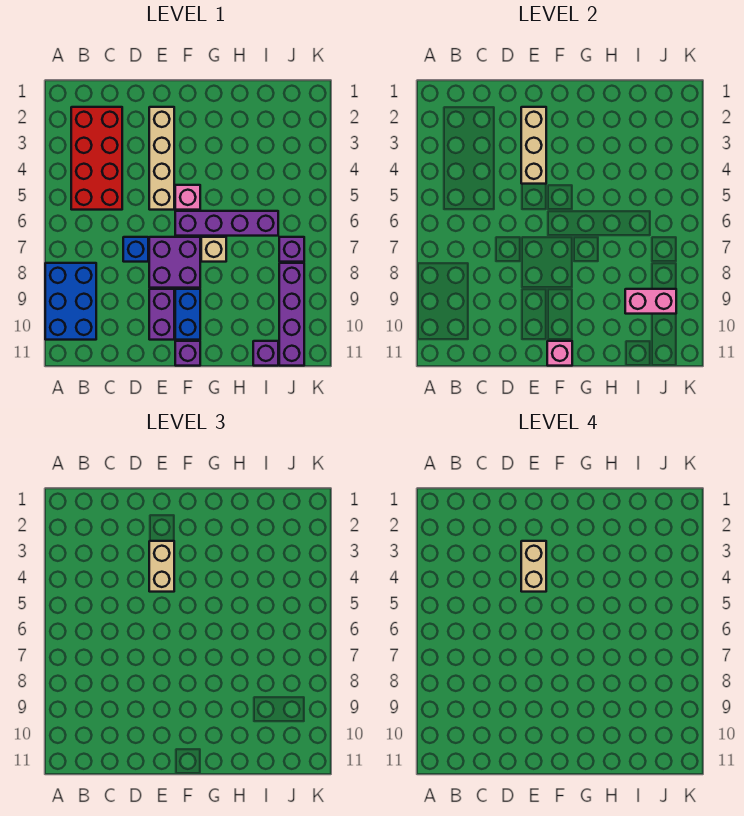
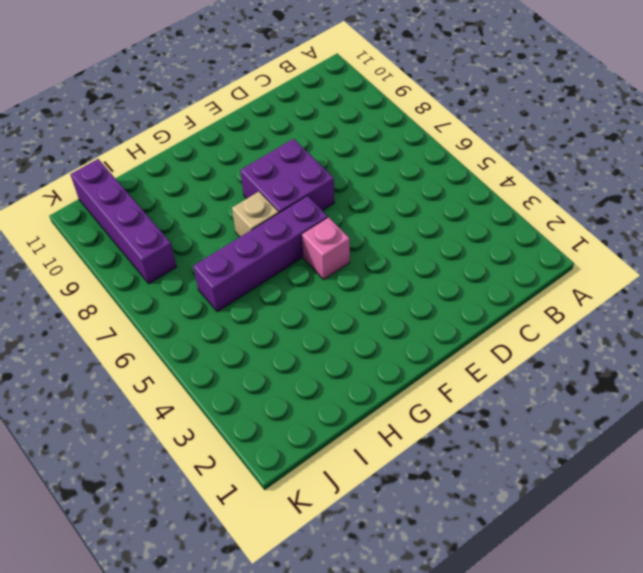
none -> blue 2x3 brick [45,263,96,340]
none -> red 2x4 brick [71,107,122,210]
none -> blue 1x1 brick [123,237,148,262]

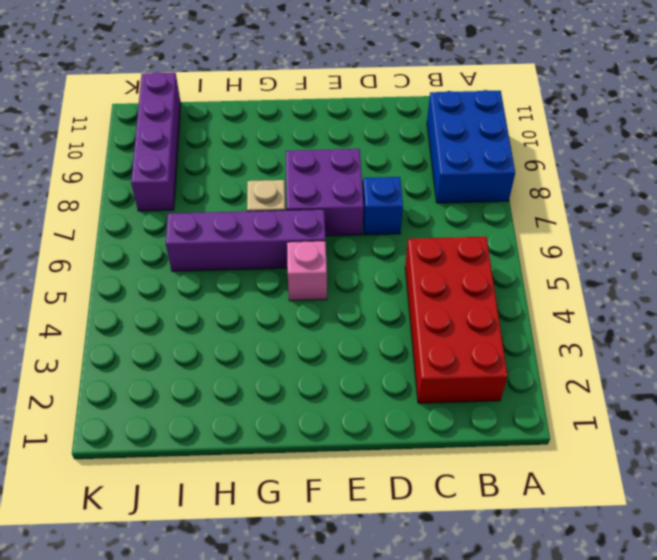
none -> tan 1x4 brick [149,107,174,210]
none -> purple 1x2 brick [149,289,174,340]
none -> blue 1x2 brick [175,289,200,340]

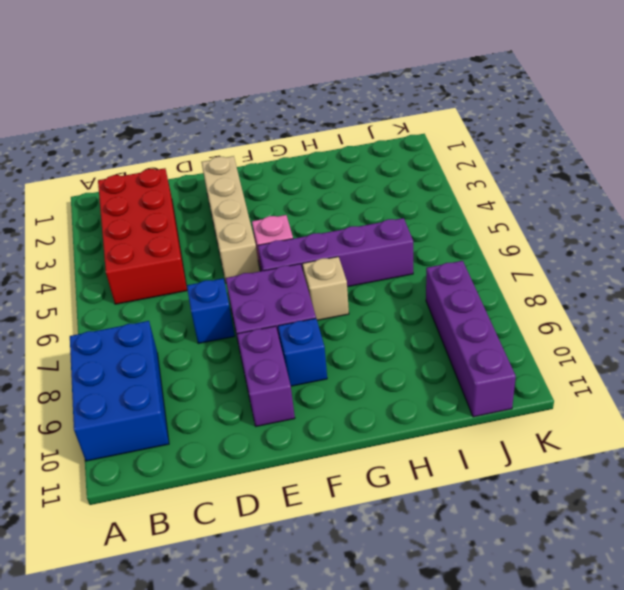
blue 1x1 brick [278,318,327,386] -> blue 1x2 brick [175,289,200,340]
none -> purple 1x1 brick [175,341,200,366]
none -> purple 1x1 brick [253,341,278,366]
none -> purple 1x1 brick [279,237,304,262]

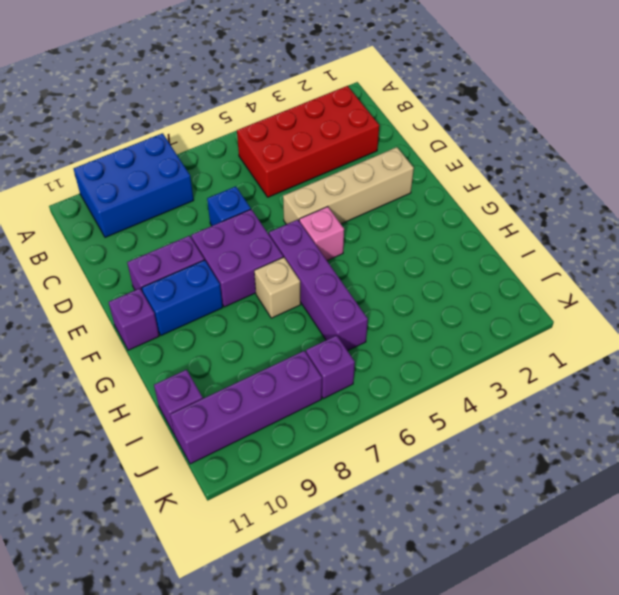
none -> tan 1x3 brick [521,107,546,184]
none -> pink 1x1 brick [547,341,572,366]
none -> pink 1x2 brick [625,289,676,314]

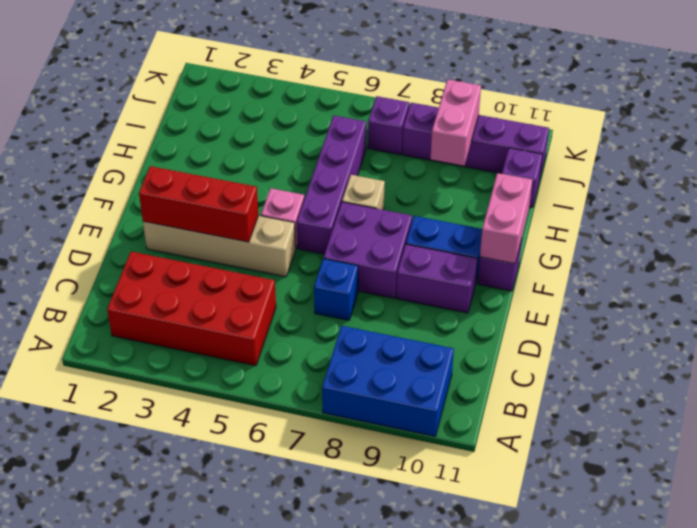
red 1x3 brick [139,166,259,242] -> tan 1x3 brick [521,107,546,184]
pink 1x2 brick [480,173,532,264] -> pink 1x1 brick [547,341,572,366]
none -> tan 1x2 brick [149,541,174,592]
none -> tan 1x2 brick [521,541,546,592]

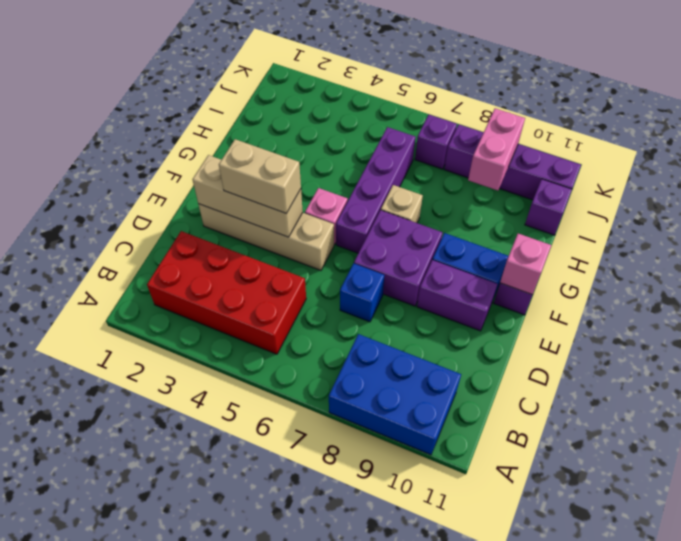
none -> tan 1x2 brick [521,541,546,592]

